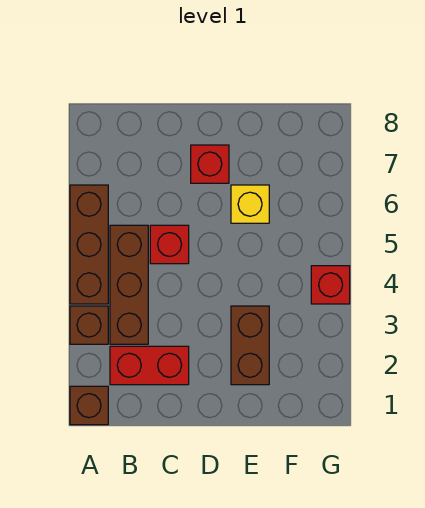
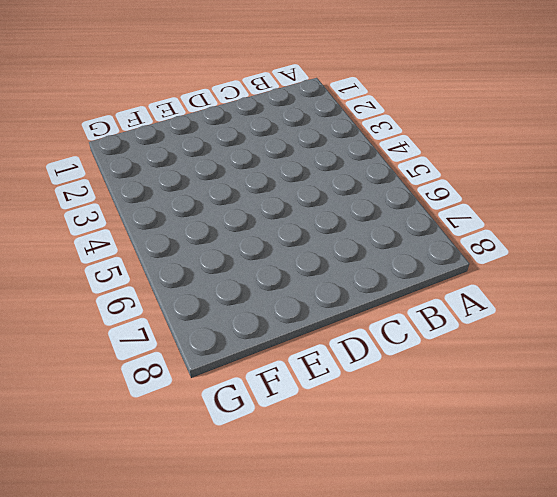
none -> brown 1x1 brick [70,386,108,425]
none -> brown 1x1 brick [70,306,108,344]

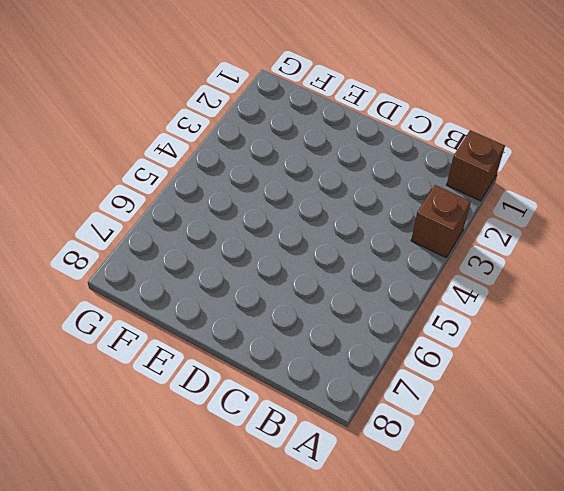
none -> brown 1x3 brick [70,185,108,304]
none -> red 1x2 brick [110,346,189,385]

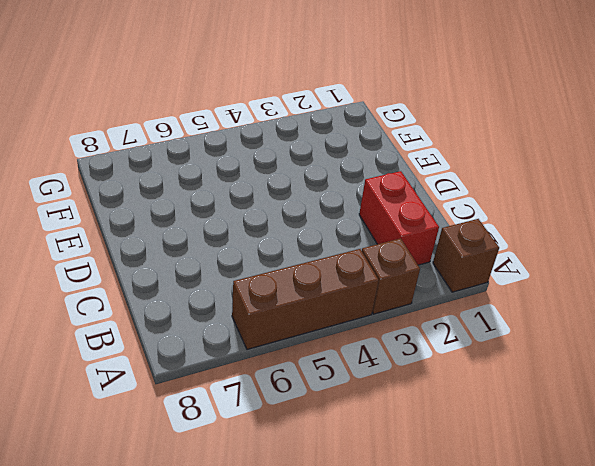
none -> brown 1x3 brick [110,225,148,344]
none -> red 1x1 brick [150,225,189,264]

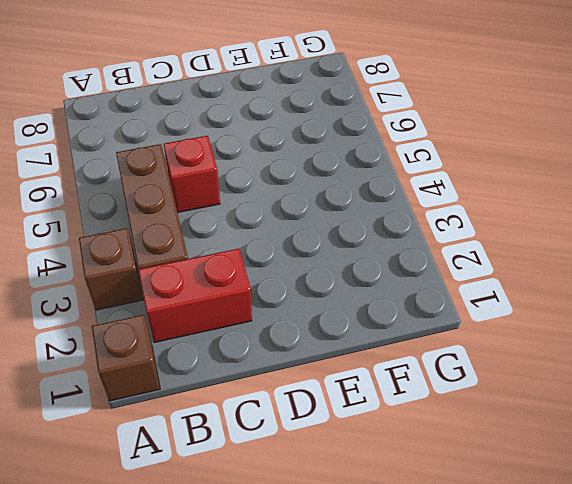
none -> brown 1x3 brick [70,185,108,304]
none -> red 1x1 brick [191,145,229,183]

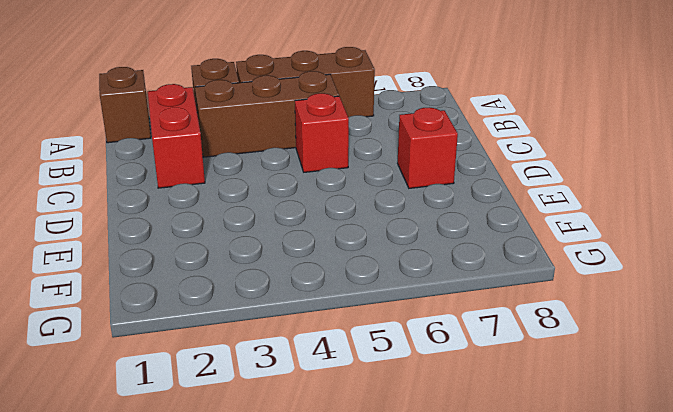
none -> brown 1x2 brick [231,306,269,385]
none -> yellow 1x1 brick [231,185,269,223]

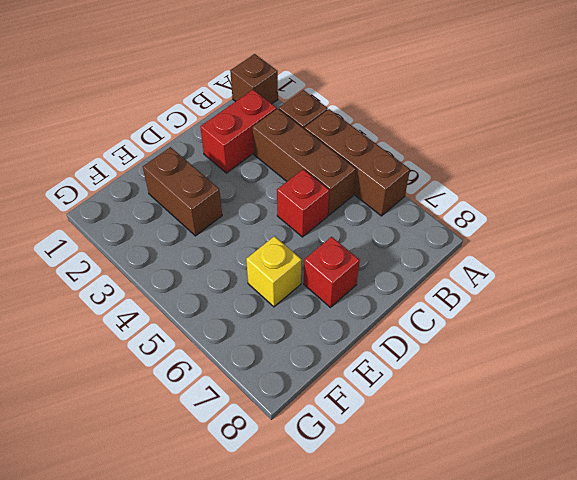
none -> red 1x1 brick [311,266,350,304]

